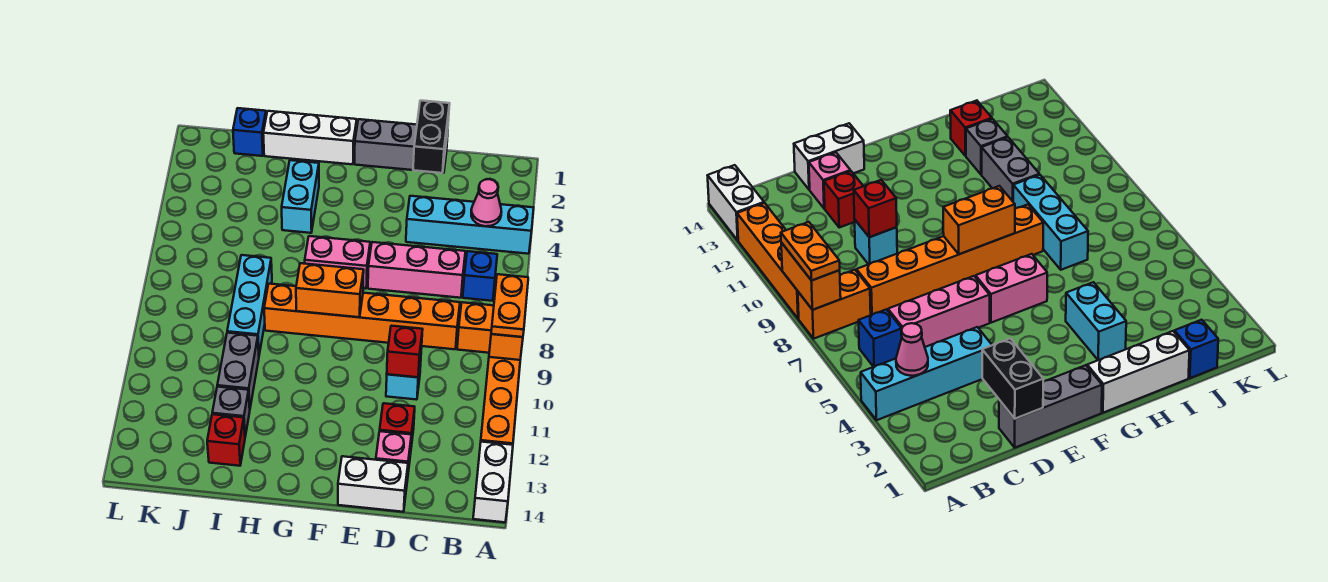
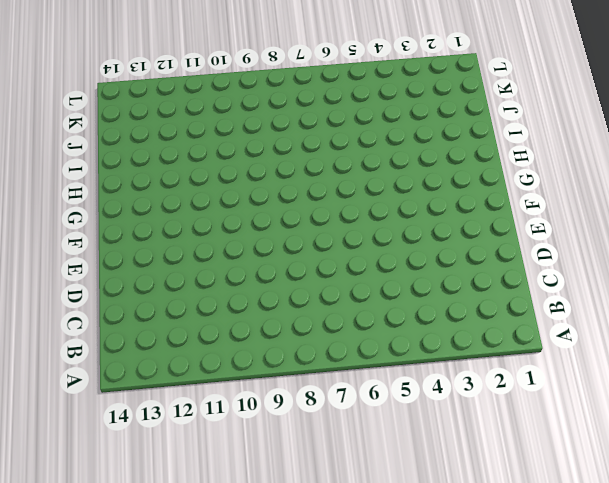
none -> cyan 1x4 brick [406,196,534,254]
none -> orange 1x2 brick [457,302,494,353]
none -> orange 1x4 brick [481,357,520,445]

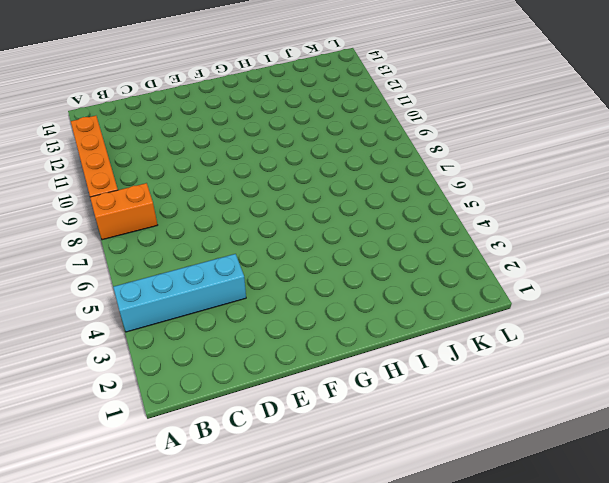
none -> white 1x2 brick [473,442,513,522]
none -> blue 1x1 brick [463,251,497,301]
none -> pink 1x3 brick [368,242,465,298]

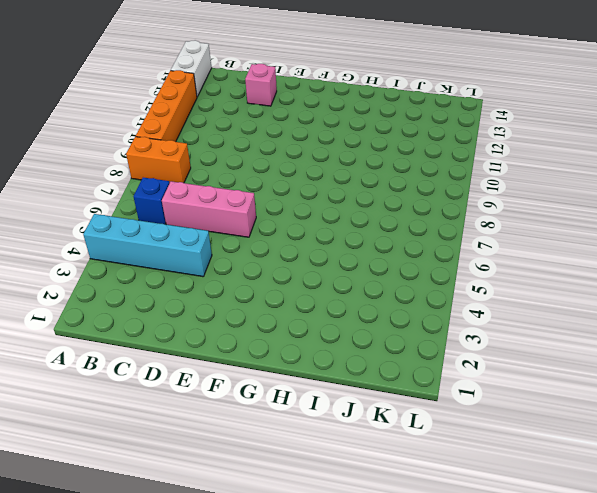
none -> orange 1x6 brick [264,284,460,349]
none -> grey 1x3 brick [355,119,448,173]
none -> cyan 1x1 brick [386,359,421,400]

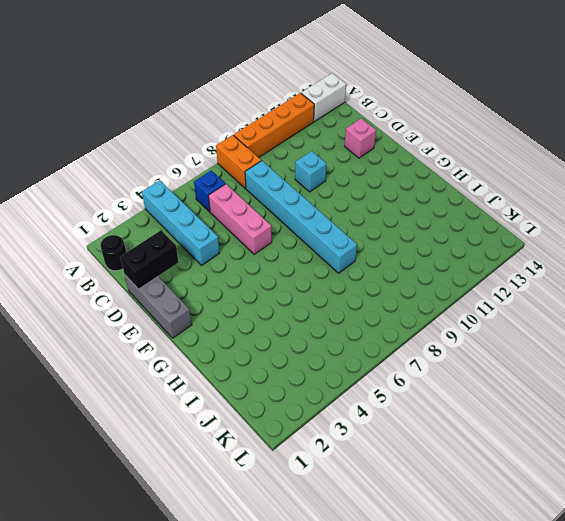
black 1x1 round brick [100,235,126,271] -> none
cyan 1x6 brick [245,161,357,273] -> orange 1x6 brick [264,284,460,349]
none -> red 1x1 brick [380,403,415,447]
none -> white 1x2 brick [338,456,408,512]
none -> pink 1x2 brick [305,236,370,289]

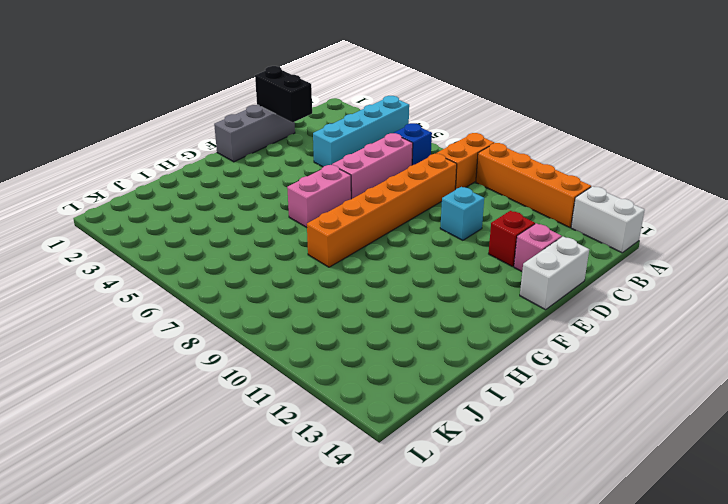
none -> white 1x3 brick [263,111,357,164]
none -> cyan 1x2 brick [282,160,319,233]
none -> cyan 1x3 brick [227,255,272,354]

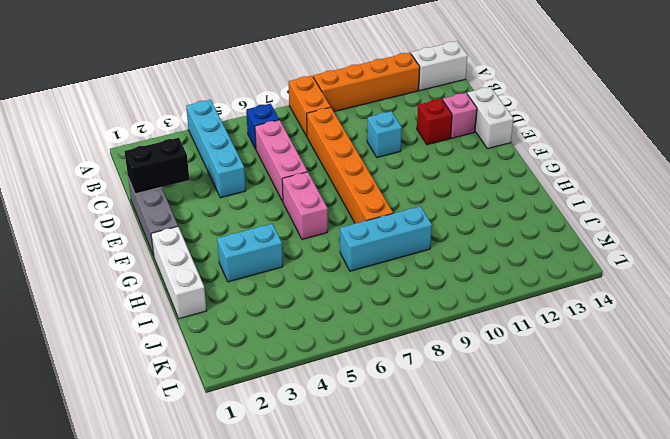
none -> grey 1x2 brick [217,333,259,407]
none -> grey 1x1 brick [212,387,250,436]
none -> red 1x1 brick [207,414,245,466]

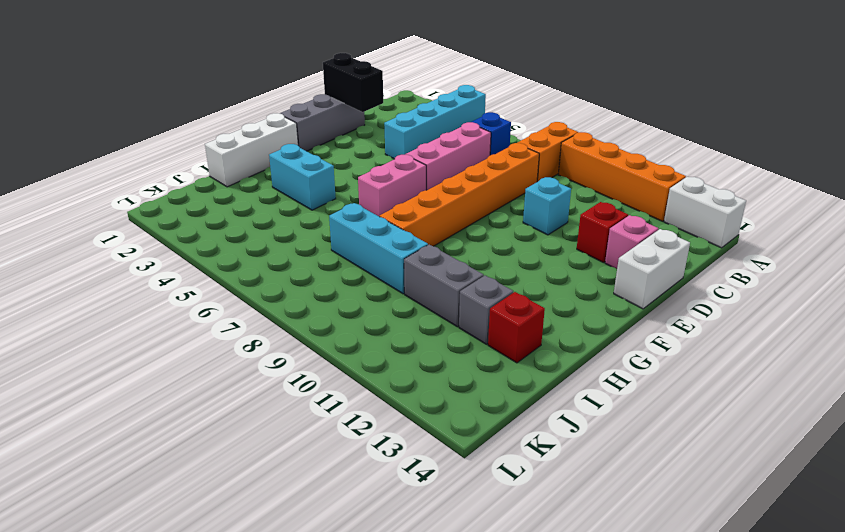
none -> blue 1x1 brick [233,108,266,156]
none -> orange 1x2 brick [489,334,523,360]
none -> pink 1x1 cone [471,179,501,226]

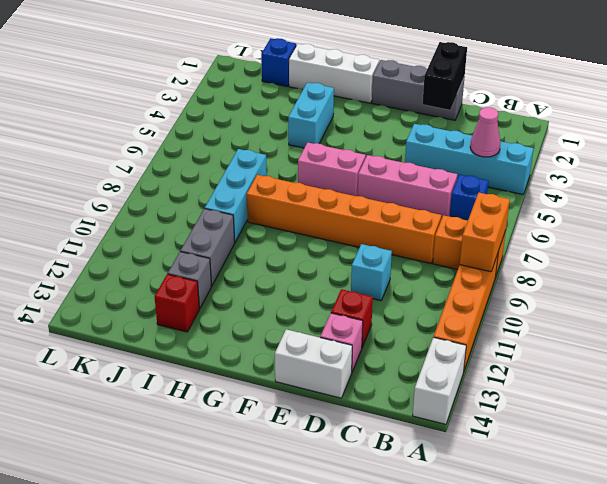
none -> red 1x1 brick [387,326,423,377]
none -> orange 1x2 brick [296,263,364,317]
none -> orange 1x2 plate [491,274,528,337]

